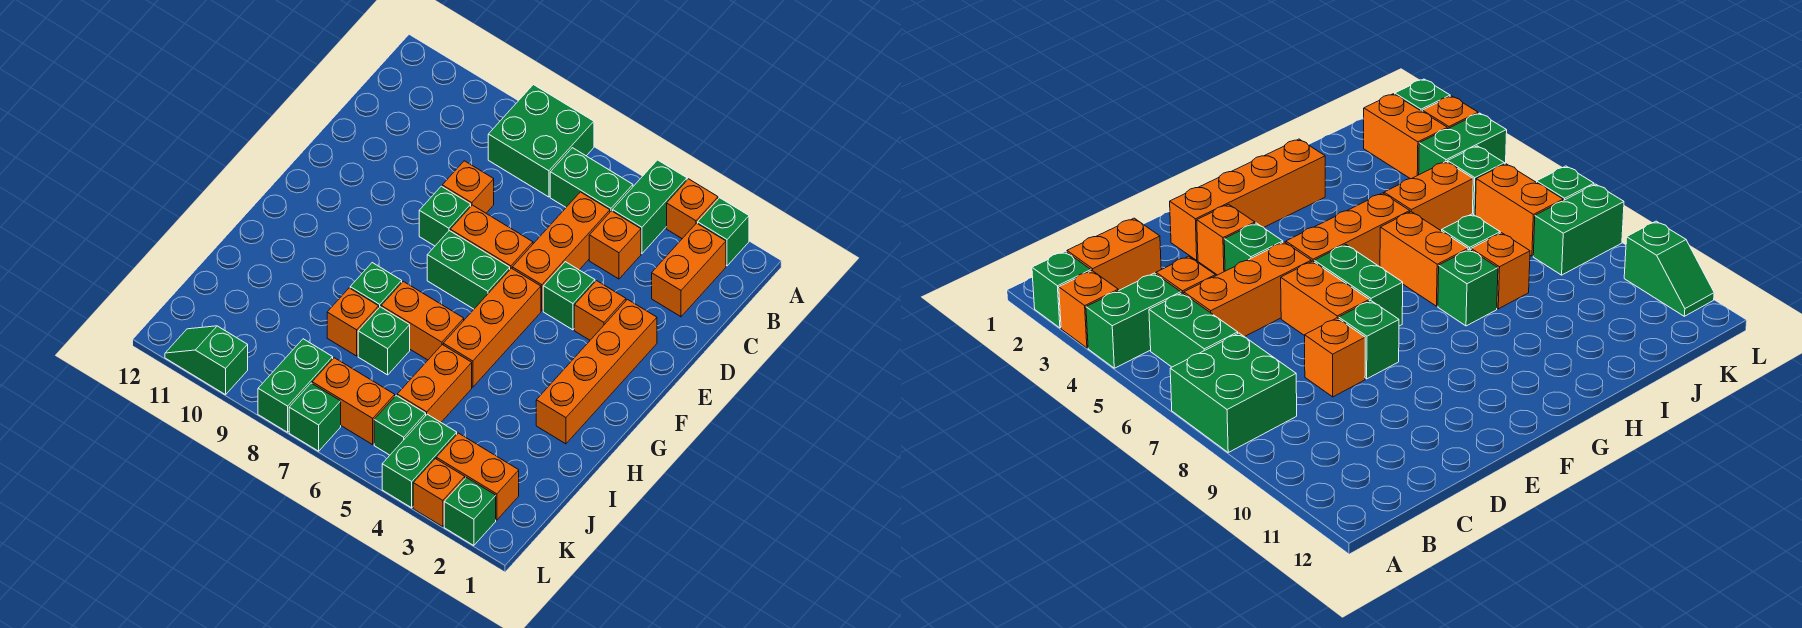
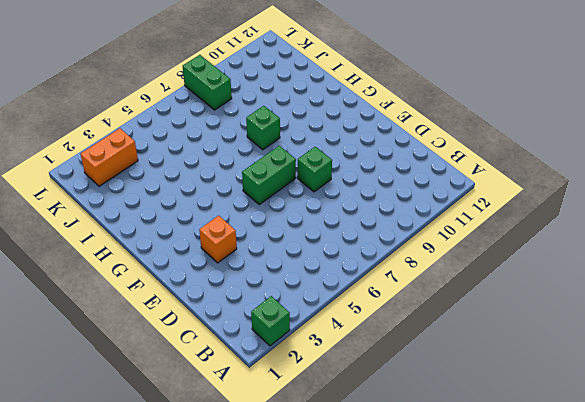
none -> orange 1x1 brick [667,179,718,239]
none -> green 1x2 brick [613,160,687,253]
none -> green 2x2 brick [488,85,594,197]
none -> orange 1x2 brick [652,223,726,317]

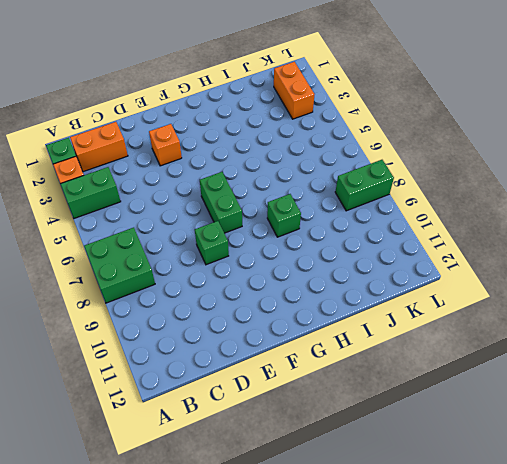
none -> green 1x2 brick [550,148,633,212]
none -> orange 1x1 brick [589,211,641,279]
none -> orange 1x3 brick [512,192,610,311]
none -> orange 1x1 brick [442,161,494,213]

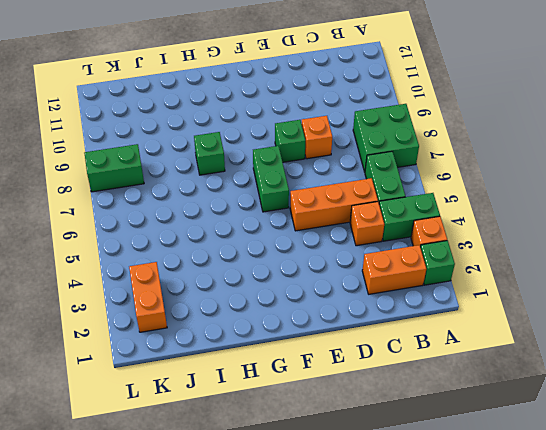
none -> orange 1x4 brick [536,300,657,444]
none -> orange 1x1 brick [574,281,626,340]
none -> green 1x1 brick [543,262,595,330]
none -> orange 1x2 brick [450,205,533,269]

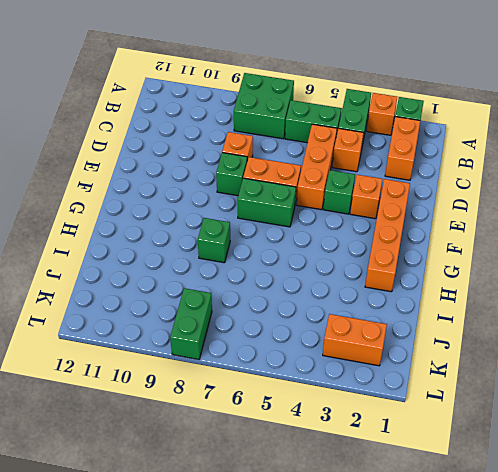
none -> orange 1x3 brick [443,268,541,387]
none -> orange 1x2 brick [381,281,464,360]
none -> orange 1x2 brick [397,345,472,422]
none -> green 1x1 brick [358,307,410,375]

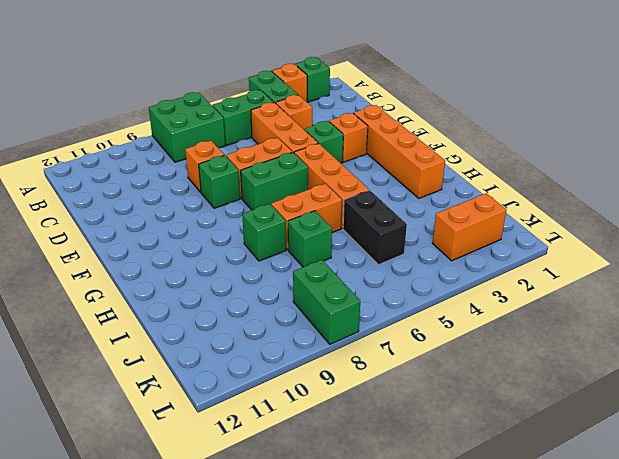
black 1x2 brick [343,190,407,265] -> orange 1x2 brick [397,345,472,422]
none -> orange 1x2 brick [652,223,726,317]
none -> orange 1x1 brick [327,288,379,356]
none -> green 1x2 brick [382,414,457,508]
none -> green 1x1 brick [374,395,426,455]

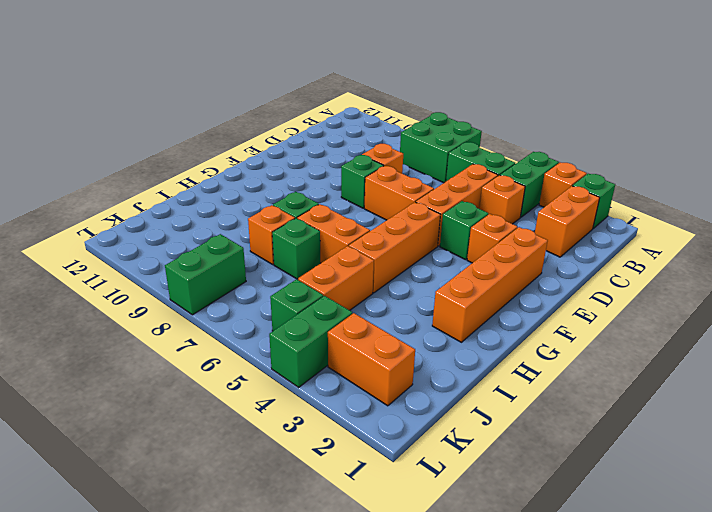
none -> green 1x2 brick [427,231,510,309]
none -> orange 1x2 brick [312,358,395,445]
none -> green 1x1 brick [444,477,496,546]
none -> orange 1x1 brick [413,459,465,527]

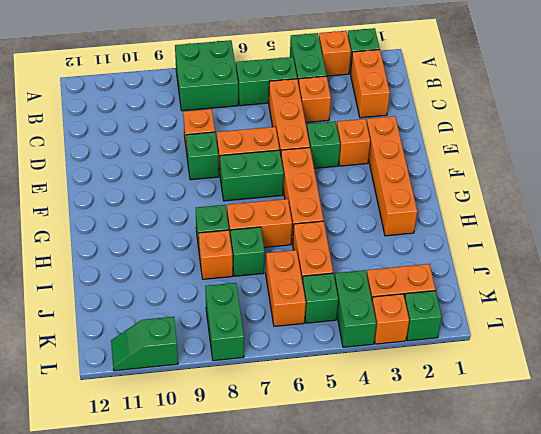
orange 1x2 brick [266,250,306,326] -> orange 1x2 brick turned to [312,358,395,445]
none -> green 1x1 brick [289,383,341,451]

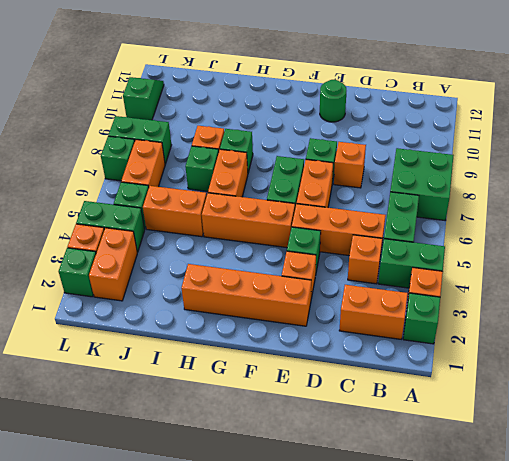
green 1x1 round brick [320,80,346,122] -> none

